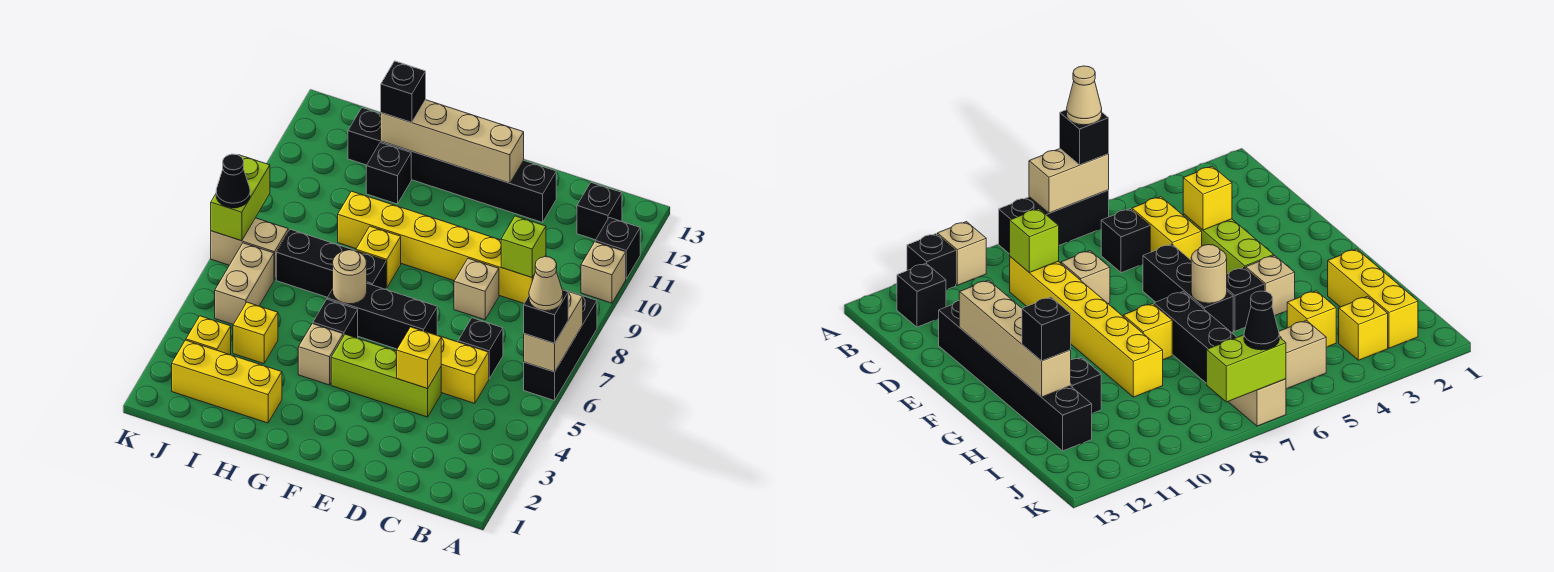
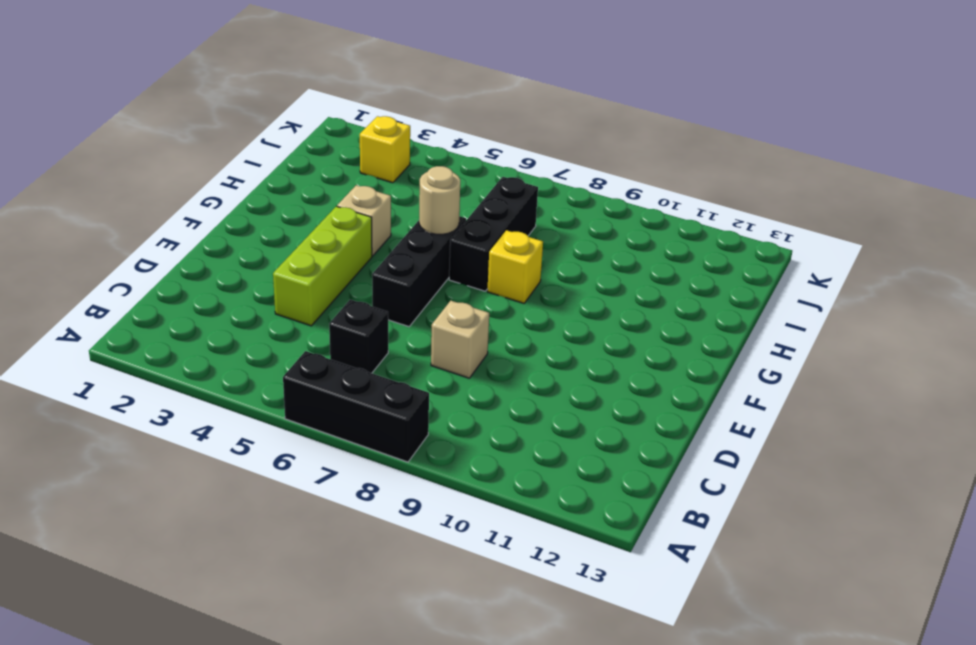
none -> tan 1x1 brick [581,242,626,303]
none -> black 1x1 brick [595,217,640,279]
none -> black 1x1 brick [577,183,622,240]
none -> yellow 1x2 brick [425,331,489,403]

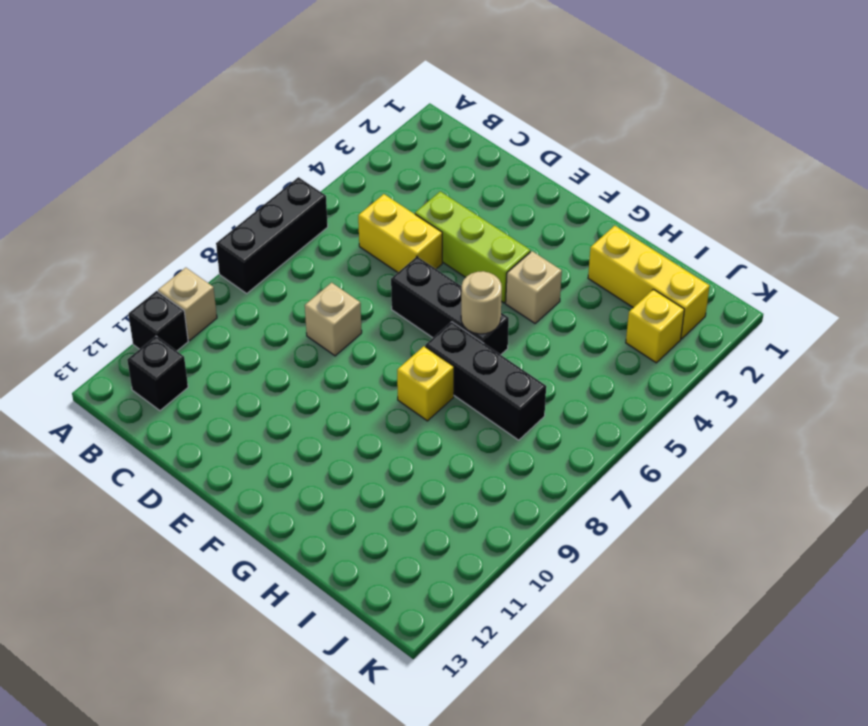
none -> black 1x1 brick [458,318,503,379]
none -> yellow 1x6 brick [338,191,546,303]
none -> black 1x6 brick [348,108,556,222]
none -> black 1x1 brick [313,299,358,338]

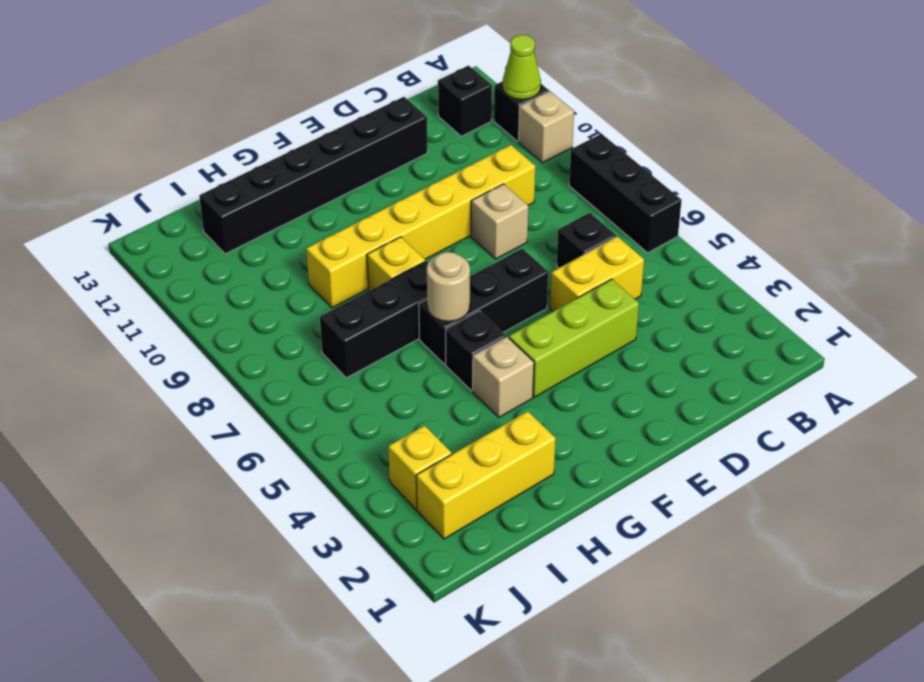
lime 1x1 cone [502,35,541,100] -> none
none -> black 1x1 brick [366,143,411,204]
none -> yellow 1x1 brick [233,302,278,364]
none -> tan 1x2 brick [215,243,274,325]
none -> tan 1x2 brick [211,218,288,280]

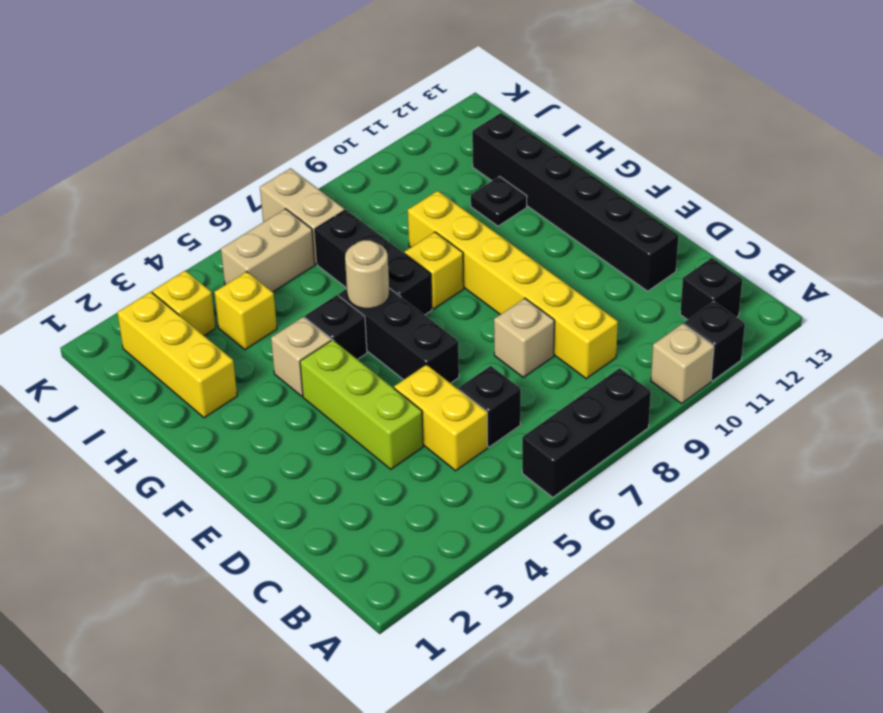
black 1x1 plate [471,177,527,226] -> black 1x1 brick [366,143,411,204]
none -> tan 1x2 brick [524,291,583,372]
none -> lime 1x1 brick [501,216,546,277]
none -> yellow 1x1 brick [397,327,441,389]
none -> tan 1x4 brick [381,100,524,183]

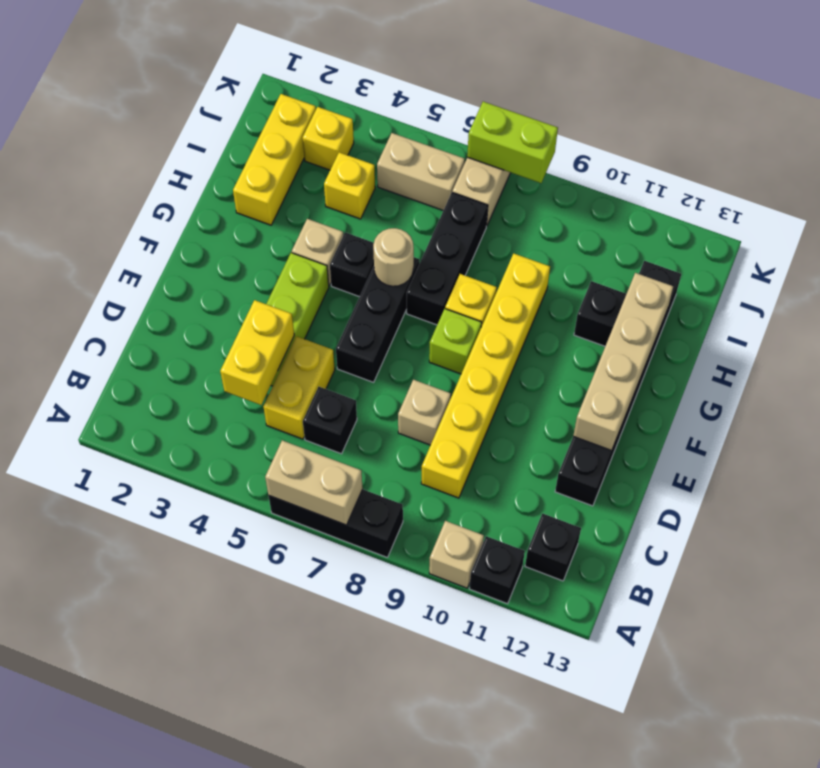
yellow 1x2 brick [220,300,294,405] -> yellow 1x1 brick [397,327,441,389]
lime 1x1 brick [429,309,482,374] -> lime 1x1 brick moved to [501,216,546,277]
none -> black 1x1 brick [524,290,568,343]
none -> black 1x1 brick [381,61,426,123]
none -> black 1x1 cone [216,154,250,208]
none -> tan 1x1 cone [529,257,563,311]

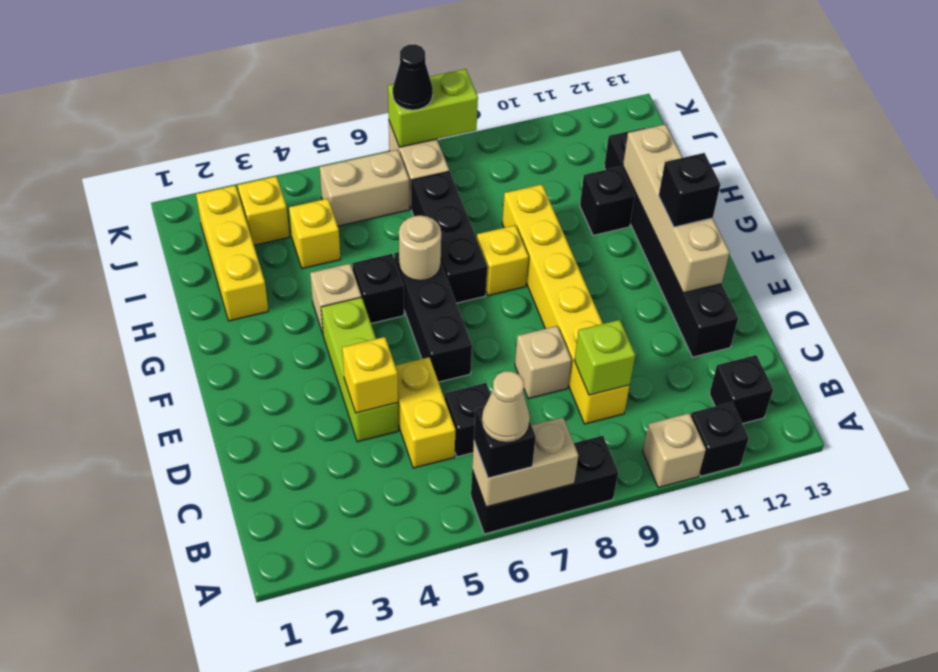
black 1x1 brick [659,153,720,227] -> black 1x1 brick moved to [381,61,426,123]

